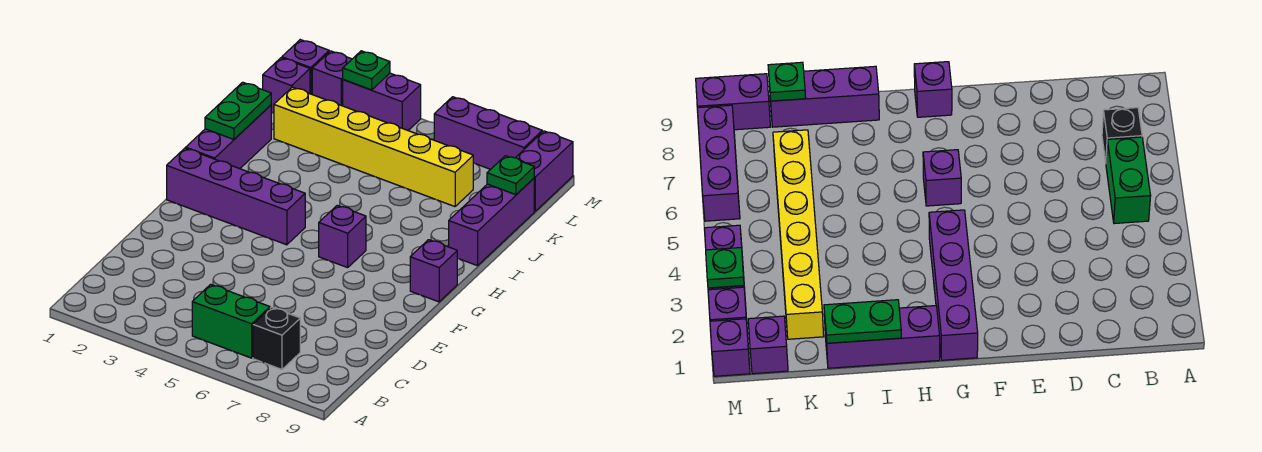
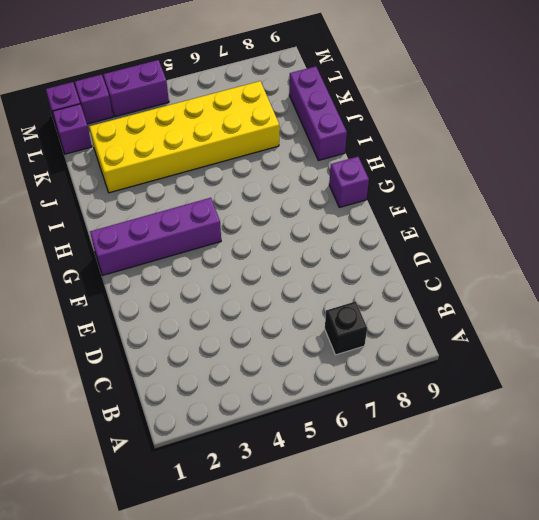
yellow 2x6 brick [89,81,279,193] -> yellow 1x6 brick [274,87,473,207]
none -> green 1x2 brick [192,284,270,358]
none -> purple 1x1 brick [319,205,366,268]
none -> purple 1x3 brick [186,105,271,169]

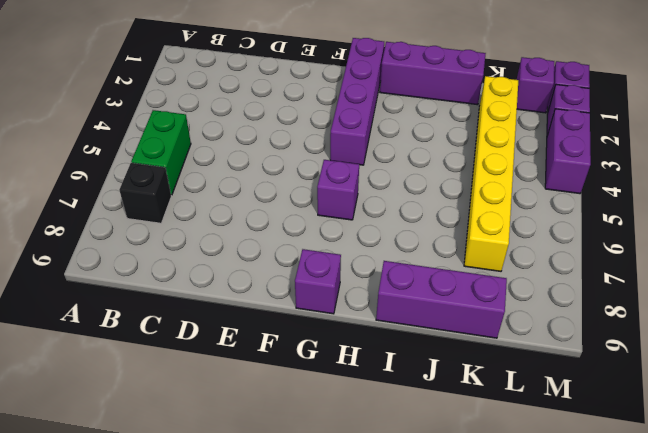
none -> purple 1x2 brick [516,131,573,211]
none -> purple 1x3 brick [434,97,542,169]
none -> green 1x2 plate [205,82,271,139]

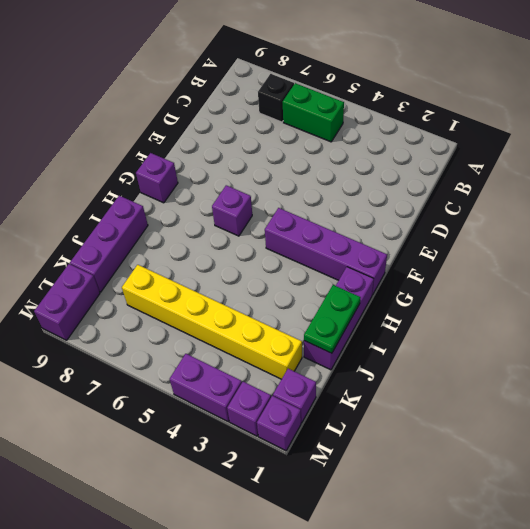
none -> purple 1x3 brick [434,97,542,169]
none -> green 1x1 plate [487,156,534,195]
none -> green 1x1 plate [343,51,390,90]

